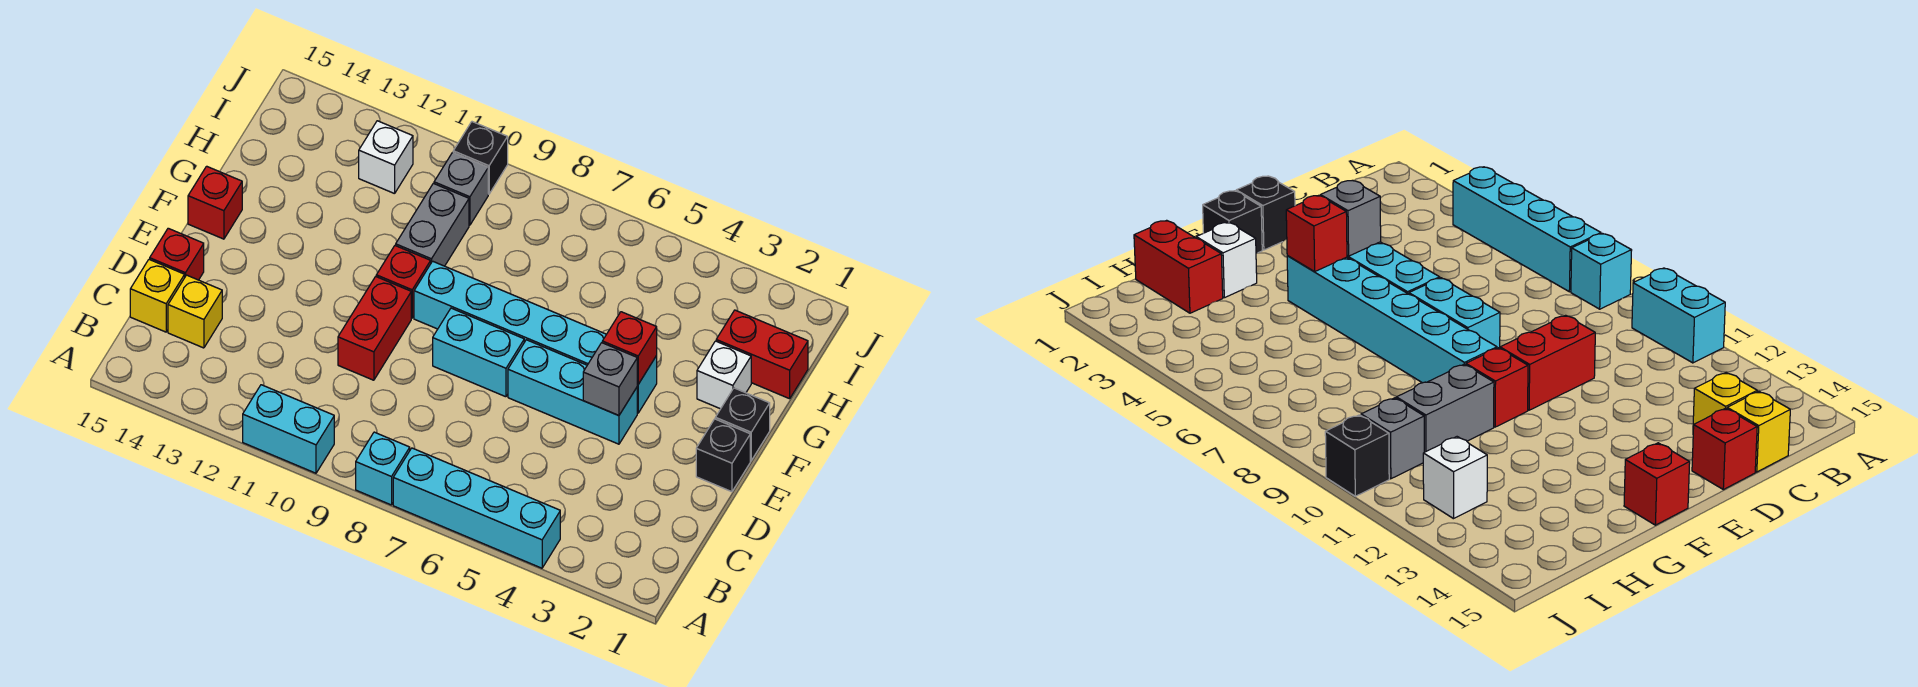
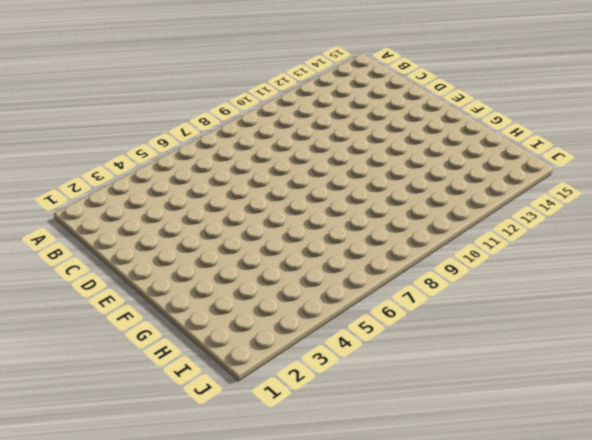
none -> cyan 1x4 brick [393,448,560,568]
none -> cyan 1x1 brick [356,432,410,505]
none -> cyan 1x2 brick [243,385,334,473]

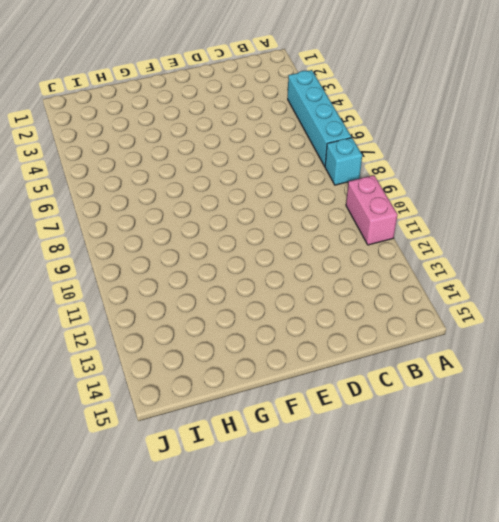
pink 1x2 brick [346,175,397,245] -> cyan 1x2 brick [243,385,334,473]
none -> yellow 1x1 brick [168,275,222,348]
none -> yellow 1x1 brick [130,259,185,332]
none -> red 1x2 brick [338,277,411,380]

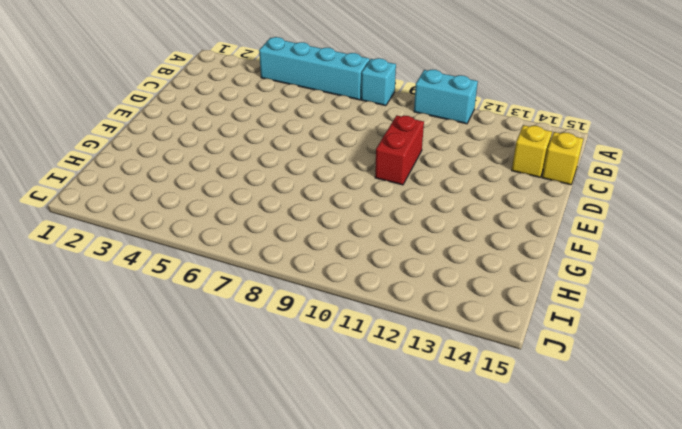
none -> red 1x1 brick [150,228,204,280]
none -> black 1x1 brick [696,419,750,492]
none -> cyan 1x3 brick [508,340,637,444]

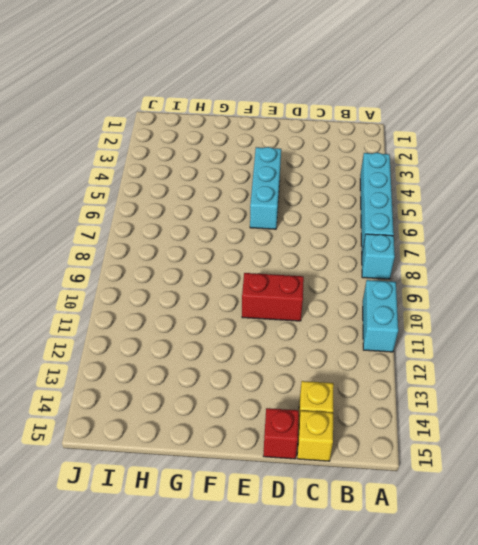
none -> black 1x1 brick [696,419,750,492]
none -> cyan 1x2 brick [433,308,524,397]
none -> black 1x1 brick [715,388,770,461]

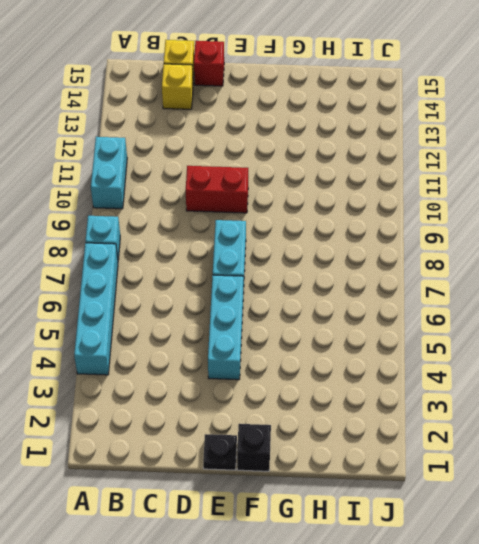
black 1x1 plate [203,434,237,470] -> black 1x1 brick [696,419,750,492]
none -> cyan 1x6 brick [414,261,657,413]
none -> red 1x1 brick [376,245,431,318]
none -> red 1x1 brick [188,166,242,239]

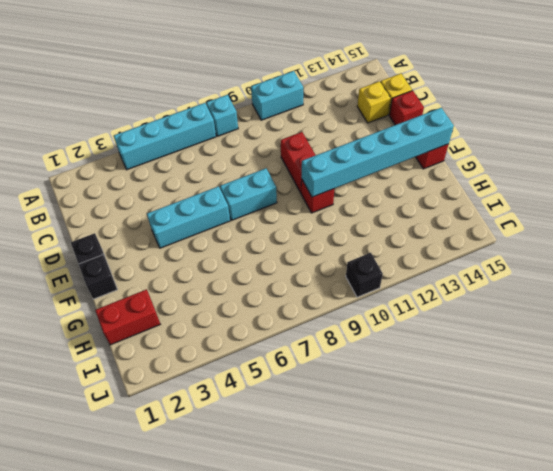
cyan 1x6 brick [302,108,454,197] -> cyan 1x6 brick moved to [414,261,657,413]
none -> white 1x1 brick [697,341,751,409]
none -> grey 1x2 brick [396,183,469,266]
none -> grey 1x1 brick [434,152,488,225]

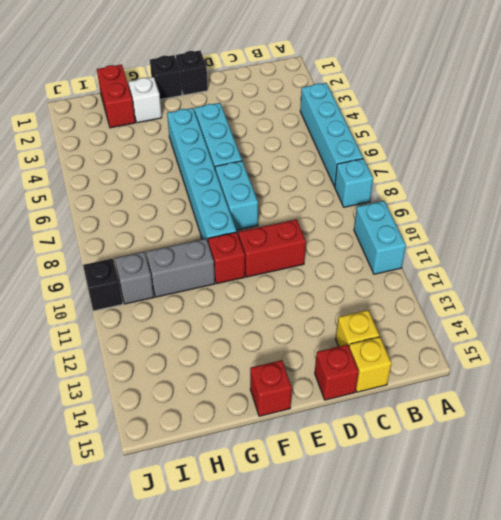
none -> white 1x1 brick [359,121,413,194]
none -> grey 1x1 brick [583,343,638,416]
none -> red 1x1 brick [602,312,657,384]

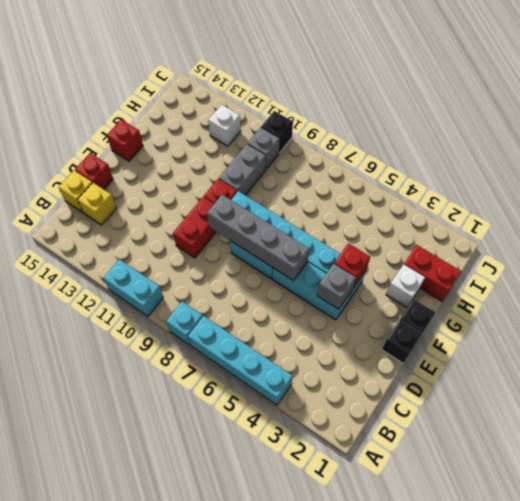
grey 1x4 brick [207,195,309,281] -> none

